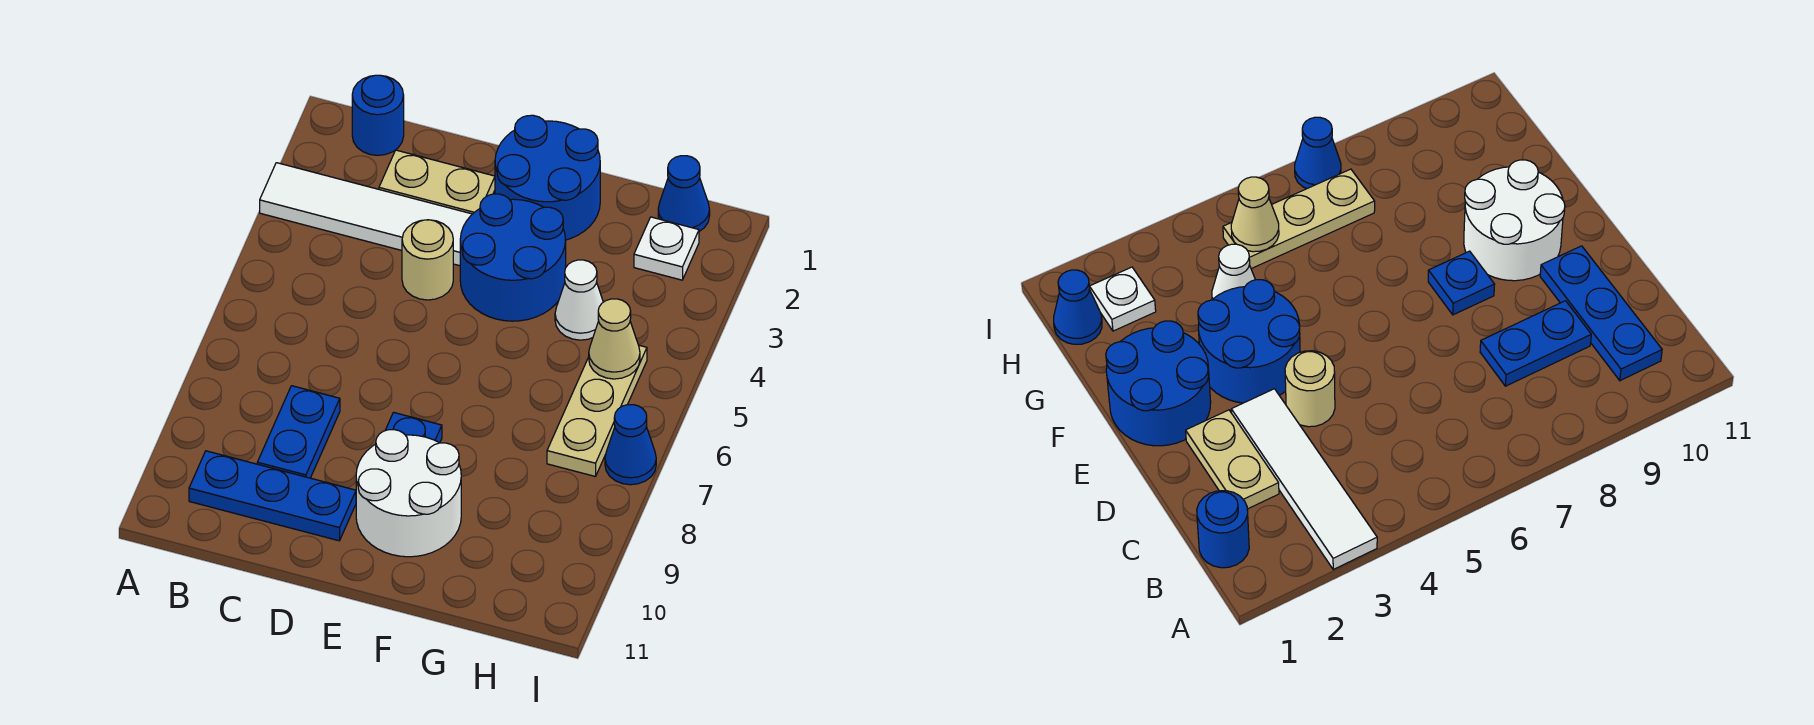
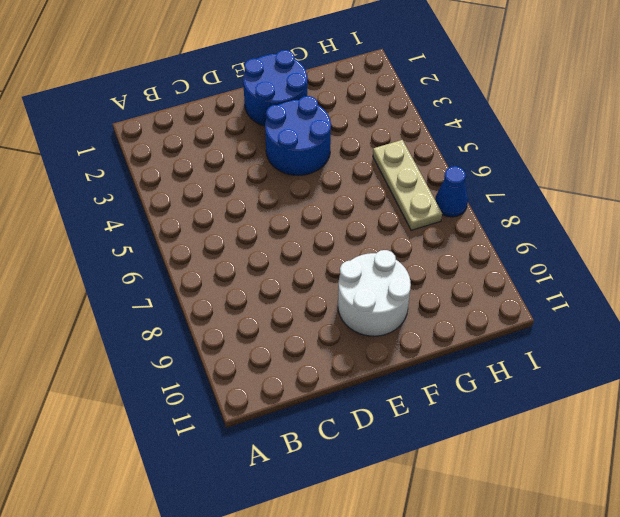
none -> white 1x4 tile [260,163,472,266]
none -> blue 1x1 round brick [352,75,404,155]
none -> blue 1x3 plate [189,451,356,541]

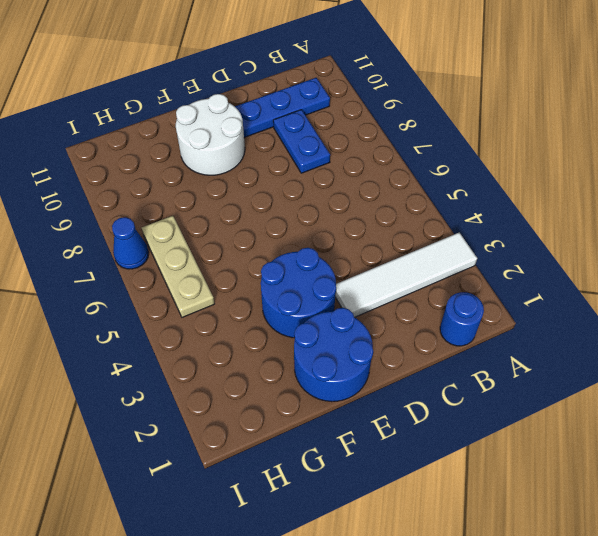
none -> tan 1x2 plate [379,150,495,214]
none -> tan 1x1 round brick [402,220,453,300]
none -> blue 1x1 plate [385,412,442,443]

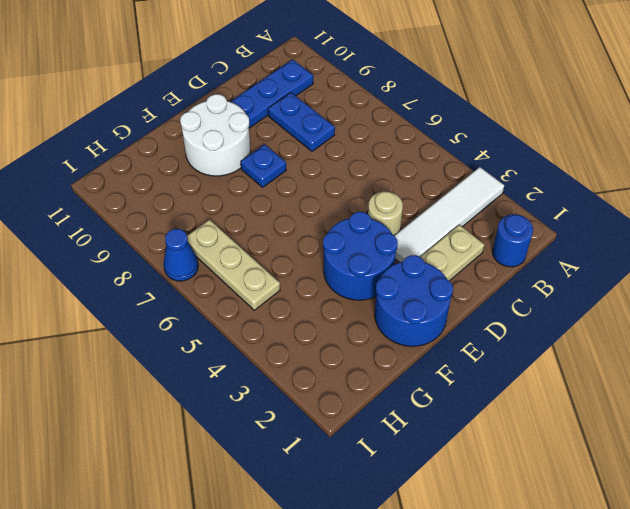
none -> white 1x1 cone [555,260,603,340]
none -> blue 1x1 cone [658,156,710,231]
none -> white 1x1 plate [634,217,699,280]

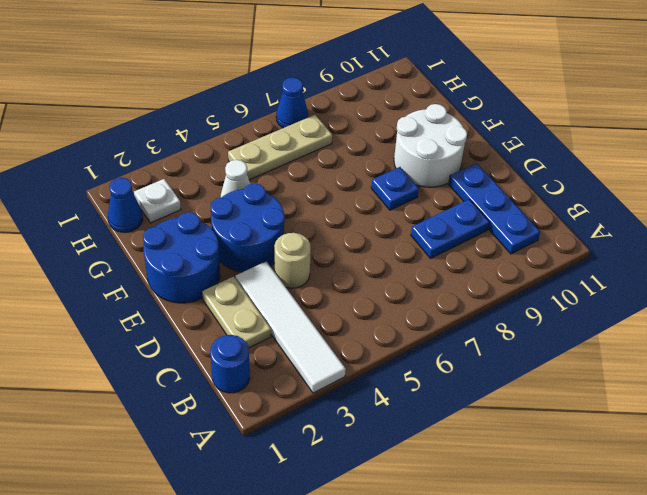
none -> tan 1x1 cone [589,299,640,379]

